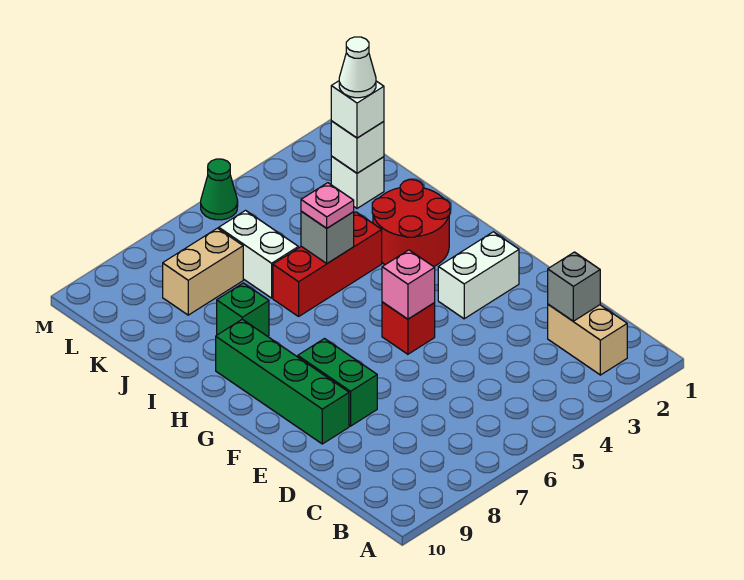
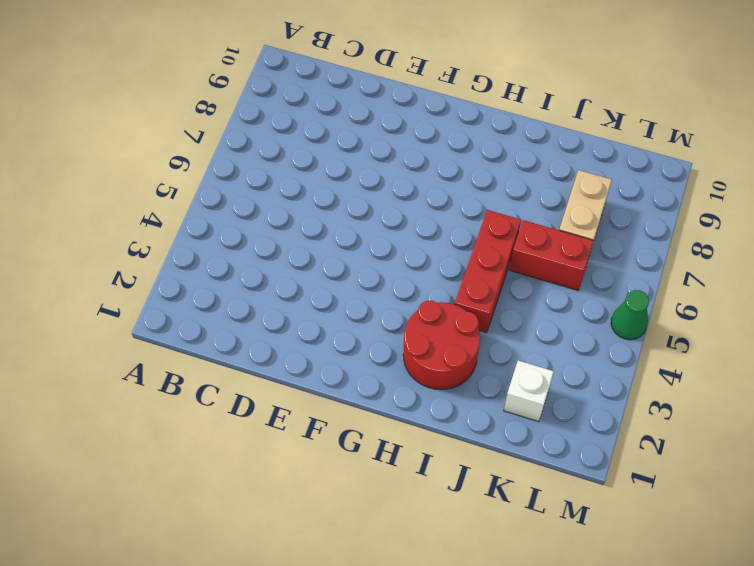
red 1x2 brick [510,220,594,291] -> white 1x2 brick [219,210,298,298]
none -> tan 1x2 brick [548,304,627,375]
none -> green 1x2 brick [298,339,377,426]
none -> green 1x4 brick [216,319,349,444]

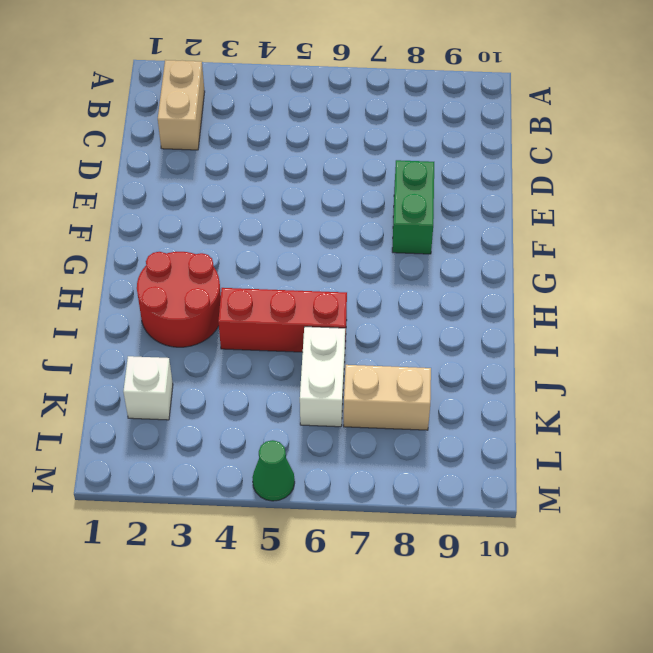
none -> green 1x4 brick [216,319,349,444]
none -> white 1x2 brick [438,232,519,319]
none -> red 1x1 brick [382,302,435,354]

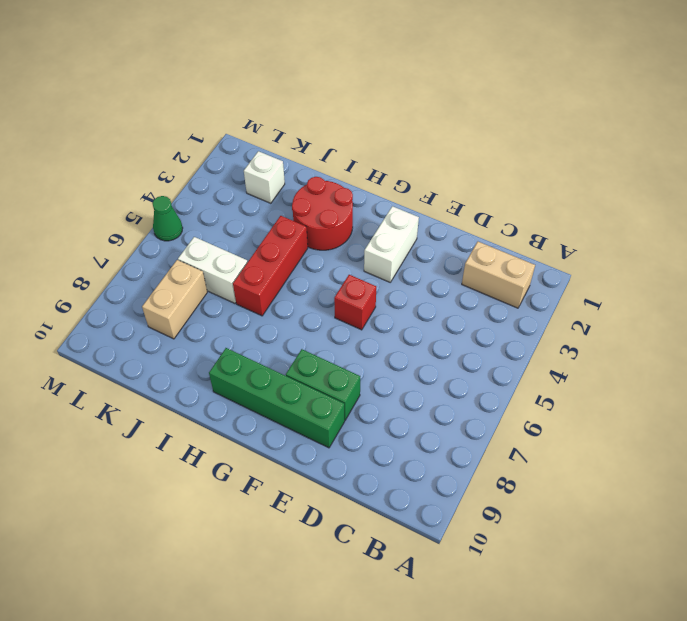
none -> green 1x1 brick [217,283,269,336]
none -> grey 1x1 brick [548,252,600,321]
none -> pink 1x1 brick [382,250,435,319]

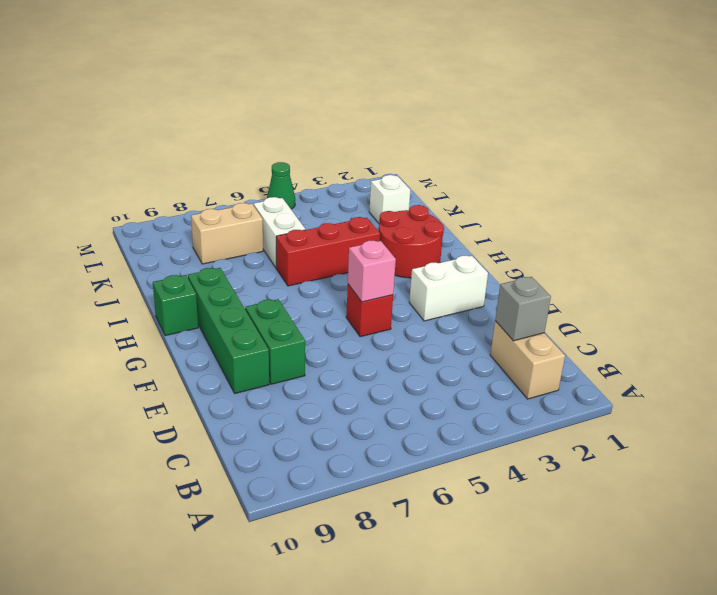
green 1x1 brick [153,275,198,336] -> green 1x1 brick moved to [217,283,269,336]
none -> grey 1x1 brick [301,211,354,263]
none -> white 1x1 brick [331,121,384,173]
none -> pink 1x1 plate [301,183,354,228]

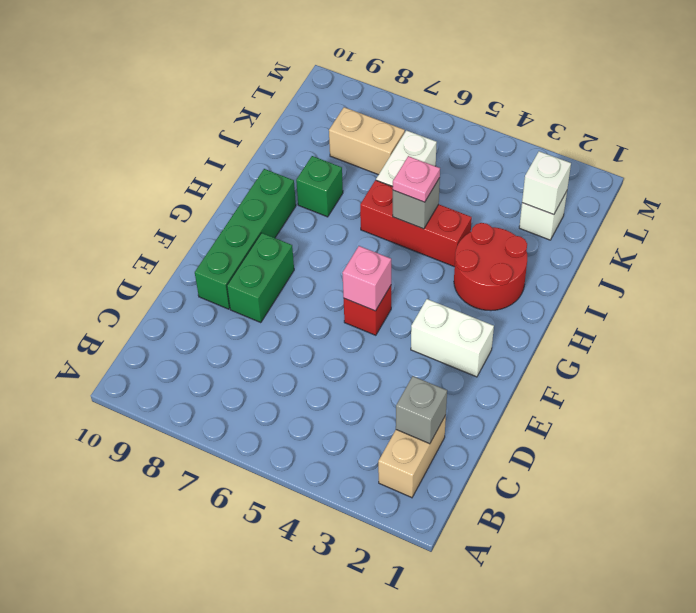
none -> green 1x1 cone [201,159,238,220]
none -> white 1x1 brick [331,81,384,138]
none -> white 1x1 cone [339,37,376,98]

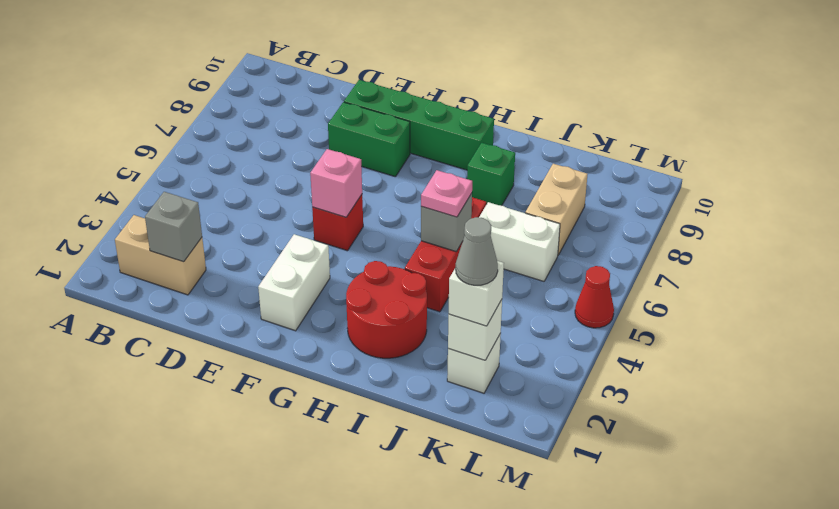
grey 1x1 cone [456,217,498,285] -> white 1x1 cone [339,37,376,98]
red 1x1 cone [575,266,614,328] -> green 1x1 cone [201,159,238,220]

